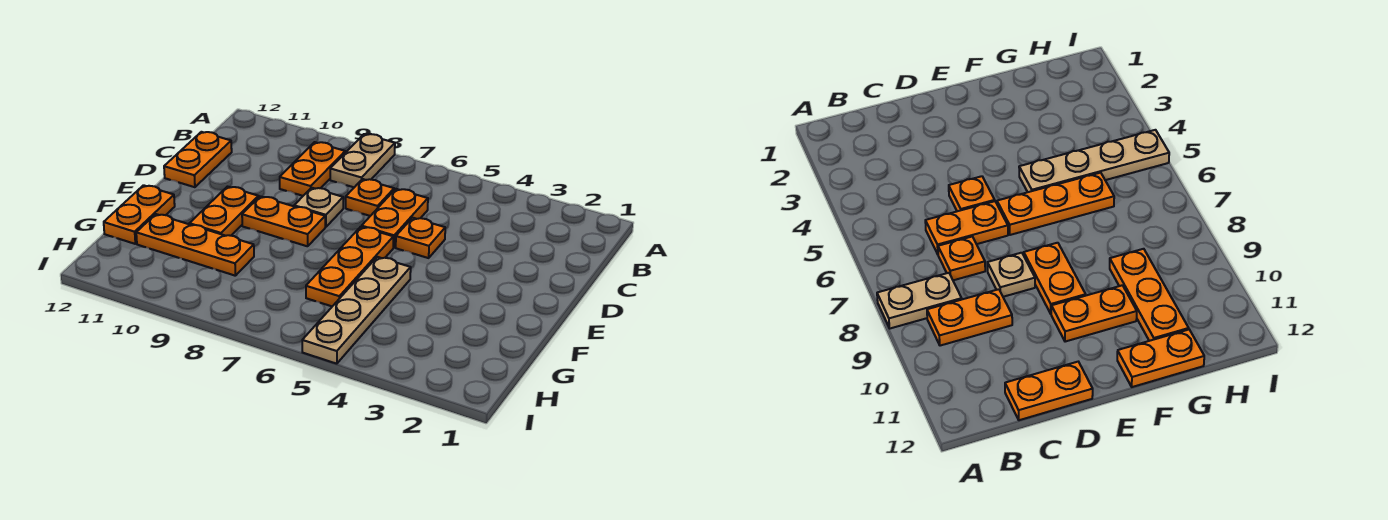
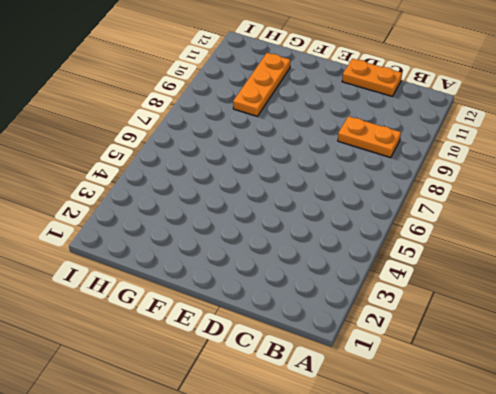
none -> tan 1x2 plate [330,134,395,187]
none -> orange 1x2 plate [362,189,428,248]
none -> orange 1x1 plate [346,179,394,216]

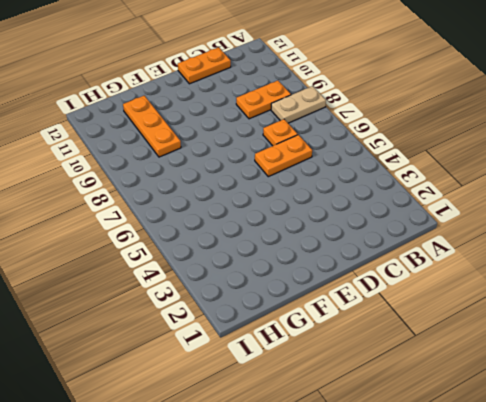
none -> orange 1x1 plate [396,218,445,258]
none -> tan 1x1 plate [294,188,343,227]
none -> orange 1x3 plate [306,227,393,306]

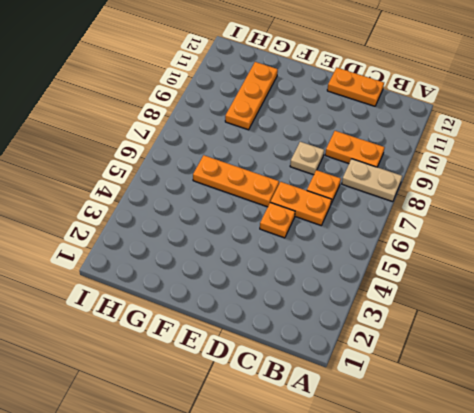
none -> orange 1x2 plate [242,196,325,246]
none -> orange 1x2 plate [189,187,259,236]
none -> tan 1x4 plate [302,257,411,364]

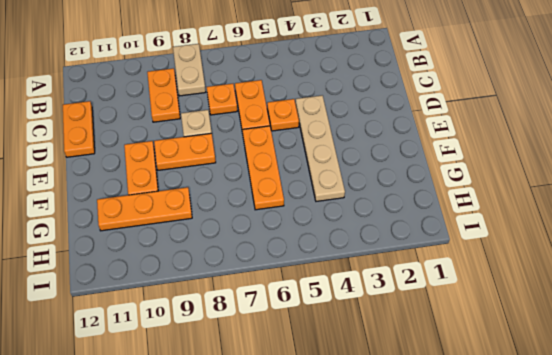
tan 1x4 plate [296,96,345,201] -> tan 1x4 plate moved to [302,257,411,364]
none -> orange 1x2 plate [104,185,175,244]

